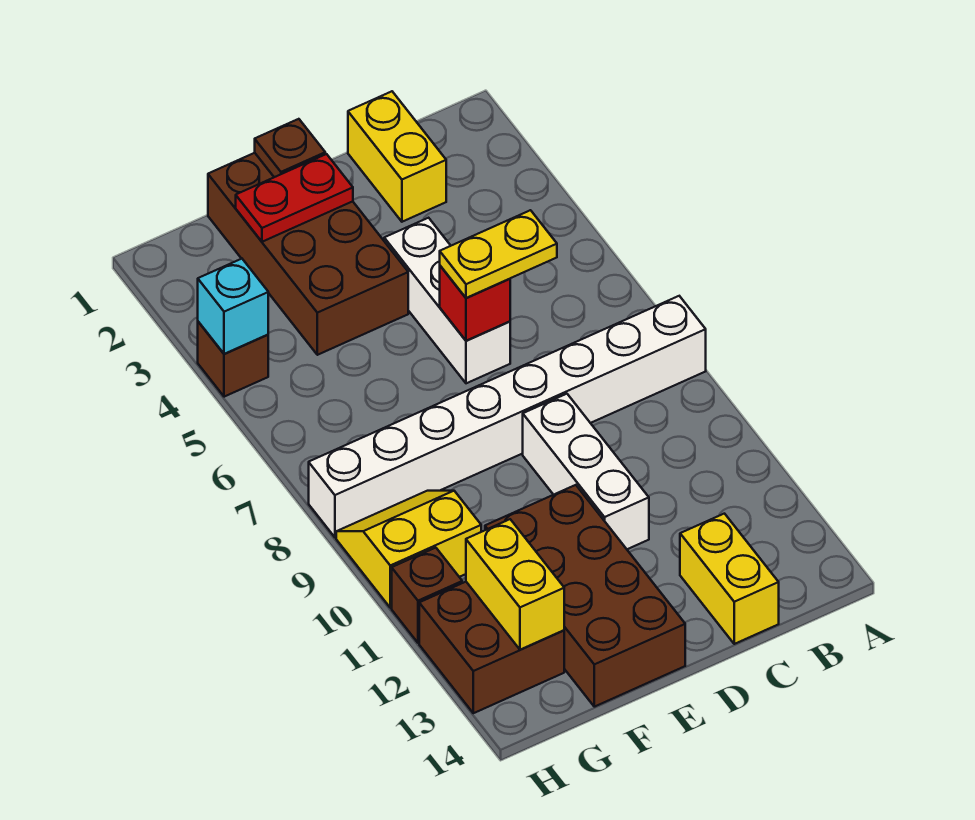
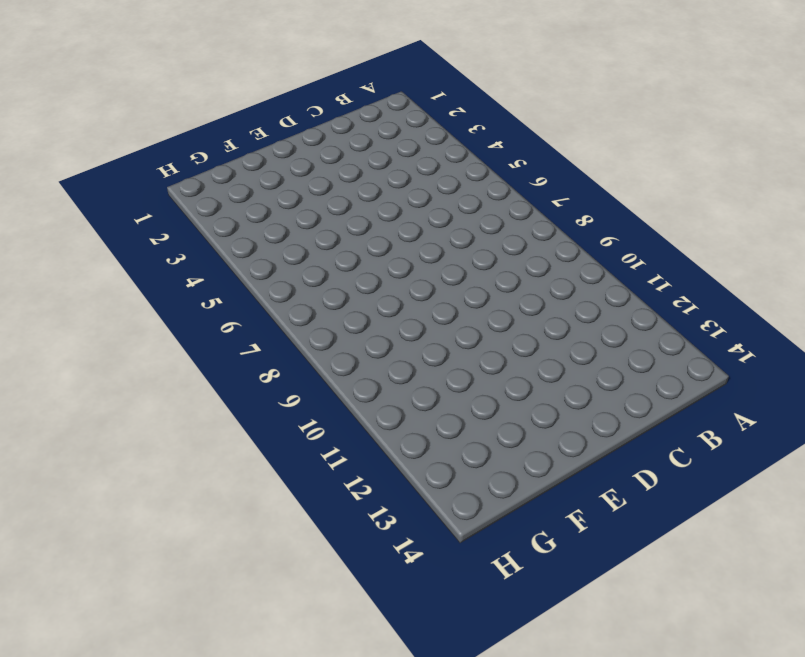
none -> white 1x8 brick [309,296,706,537]
none -> yellow 1x2 brick [348,91,446,222]
none -> yellow 1x2 brick [680,514,779,644]

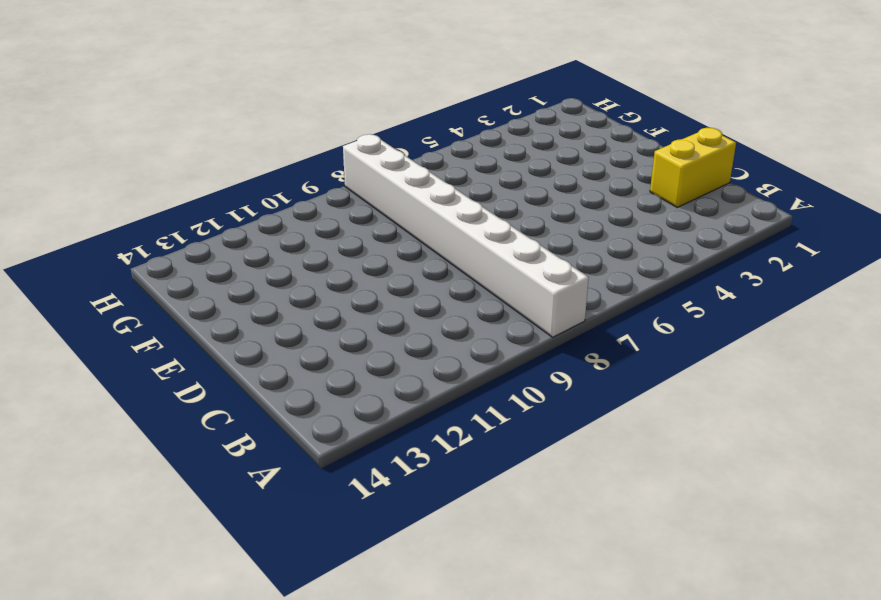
none -> yellow 1x2 brick [680,514,779,644]
none -> white 1x3 brick [384,218,510,383]
none -> white 1x3 brick [523,394,649,549]

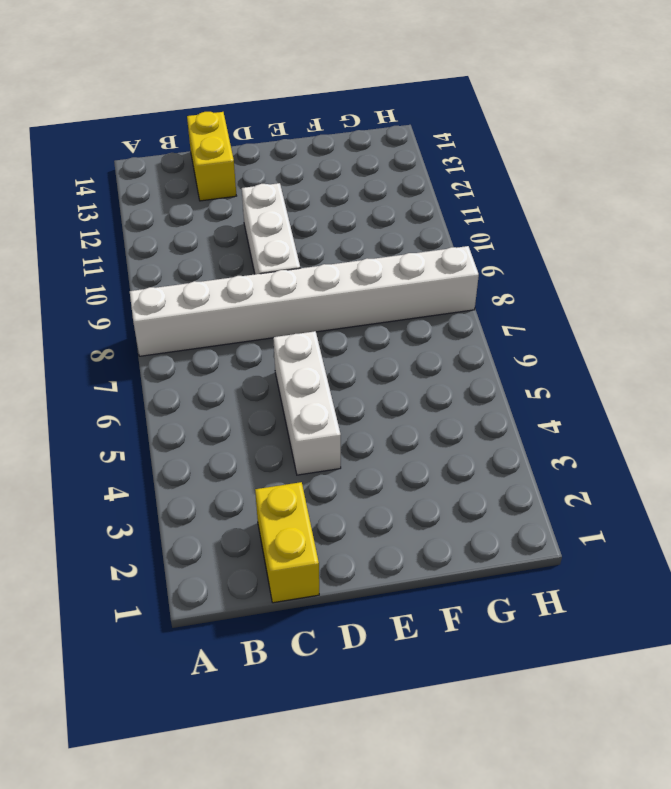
none -> brown 2x4 brick [208,153,408,355]
none -> brown 2x4 brick [485,485,685,707]
none -> yellow 2x2 slope [336,491,481,608]

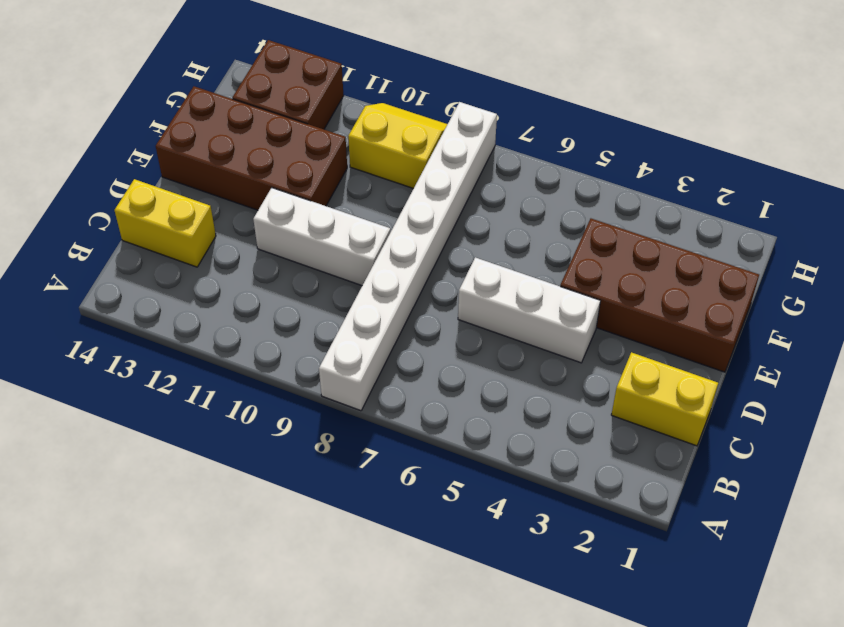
yellow 2x2 slope [348,103,447,189] -> yellow 2x2 slope turned to [336,491,481,608]
none -> brown 1x1 brick [198,322,268,397]
none -> brown 1x1 brick [392,548,462,643]
none -> red 1x1 brick [440,266,510,341]

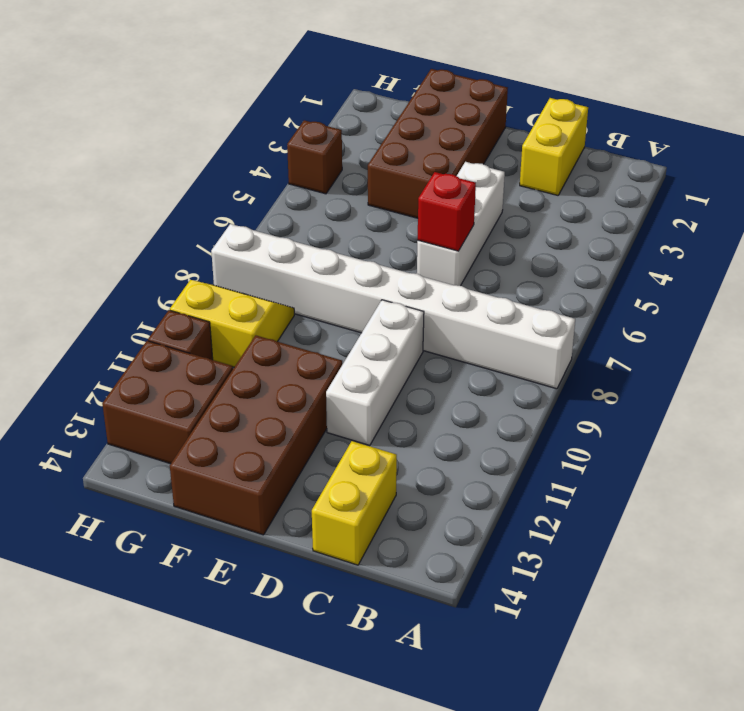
none -> brown 1x1 plate [255,119,325,177]
none -> red 1x2 plate [236,154,353,242]
none -> yellow 1x2 brick [466,519,564,650]

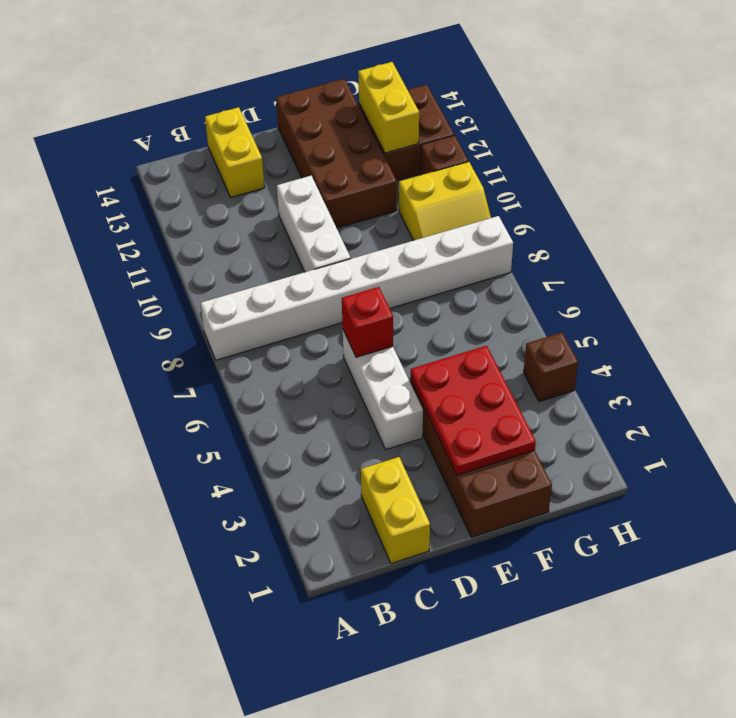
red 2x3 plate [411,346,536,475] -> red 1x2 plate [236,154,353,242]
none -> brown 1x1 plate [255,119,325,177]
none -> cyan 1x1 brick [198,259,268,354]
none -> yellow 1x2 plate [440,210,557,298]

